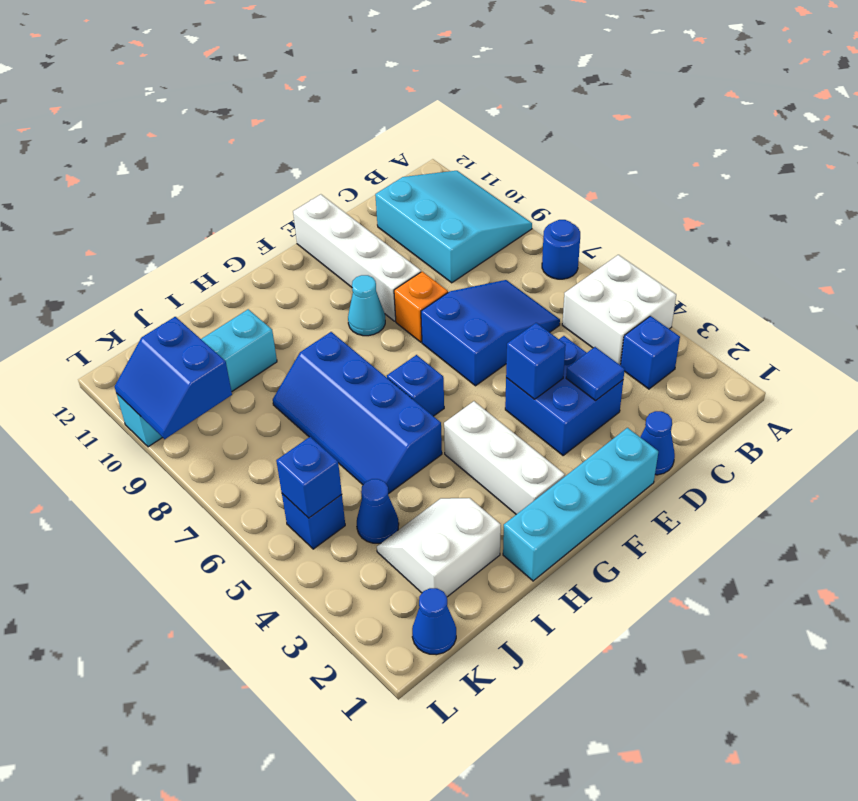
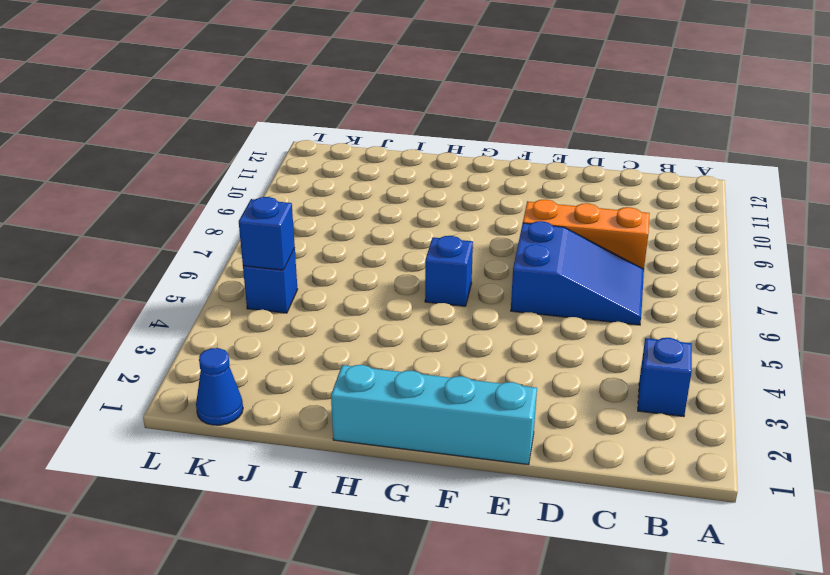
orange 1x3 brick [523,199,650,269] -> orange 1x1 brick [394,272,448,342]
none -> white 2x2 brick [562,255,676,365]
none -> blue 1x1 round brick [542,220,580,279]
none -> cyan 3x3 slope [375,171,532,283]

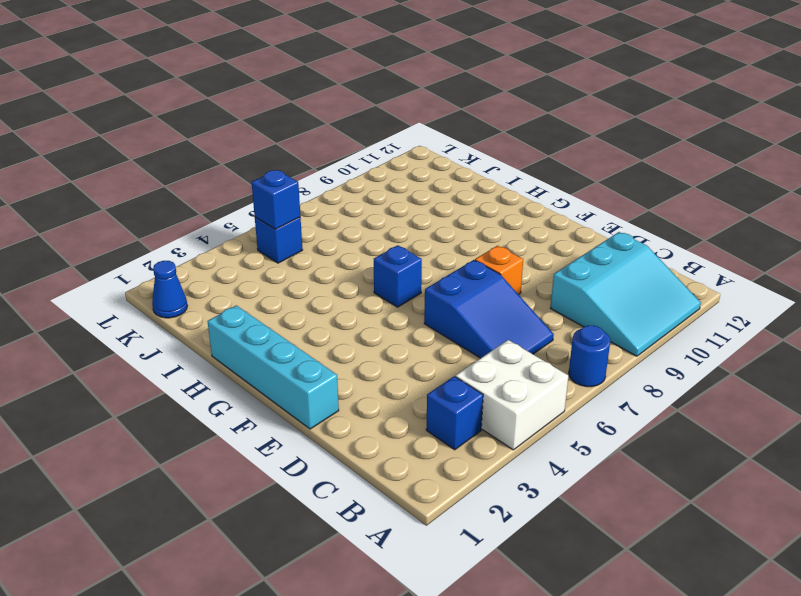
none -> blue 1x1 cone [640,411,675,475]
none -> blue 2x2 brick [505,336,623,456]
none -> white 1x4 brick [293,194,421,321]

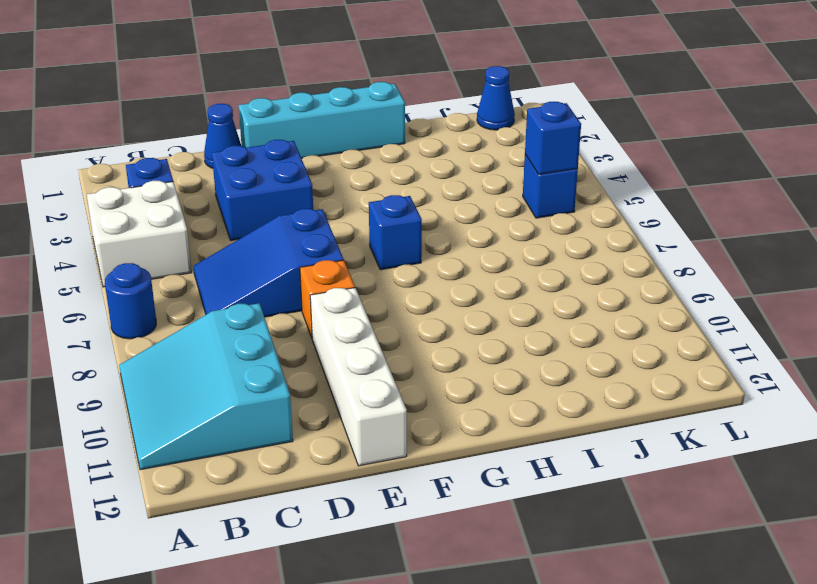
none -> cyan 1x1 cone [348,275,385,336]
none -> white 1x3 brick [444,401,565,514]
none -> blue 2x4 slope [273,332,442,494]

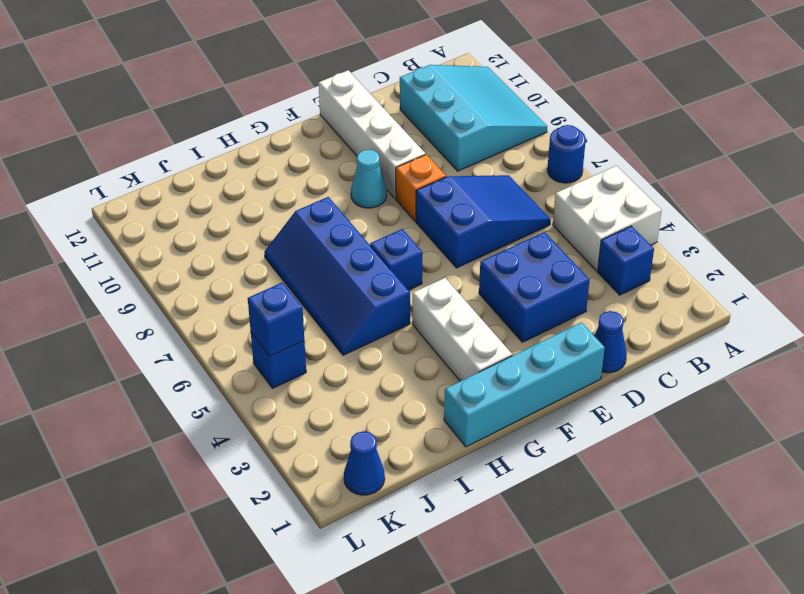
none -> white 2x2 slope [377,498,501,597]
none -> cyan 1x4 brick [116,309,277,447]
none -> blue 1x1 cone [357,479,399,543]

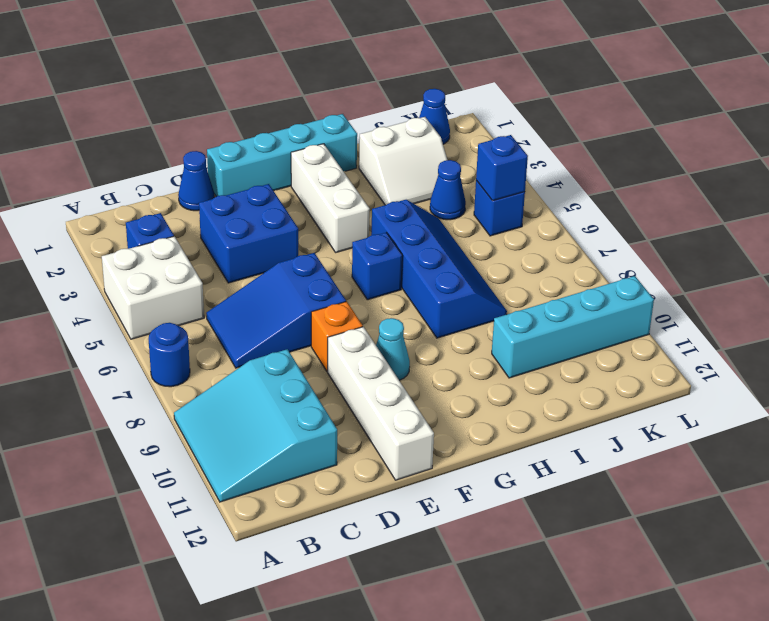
none -> blue 1x1 tile [566,347,625,400]
none -> blue 1x1 brick [506,323,566,399]
none -> blue 2x2 slope [114,317,232,439]

